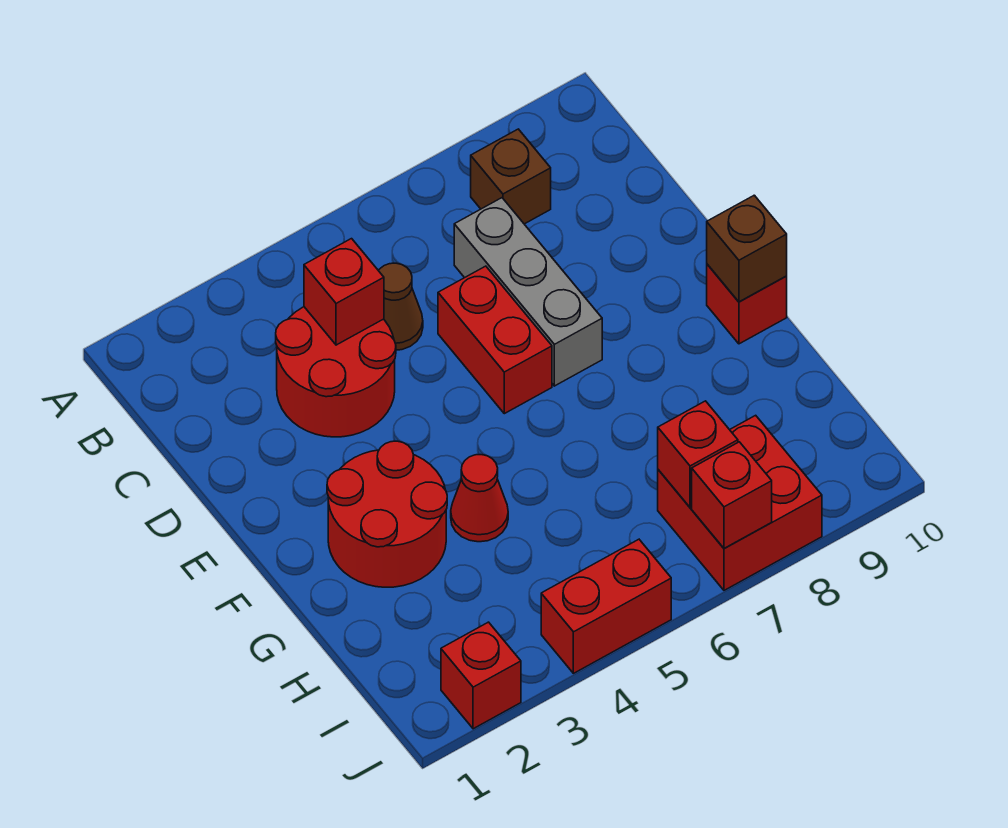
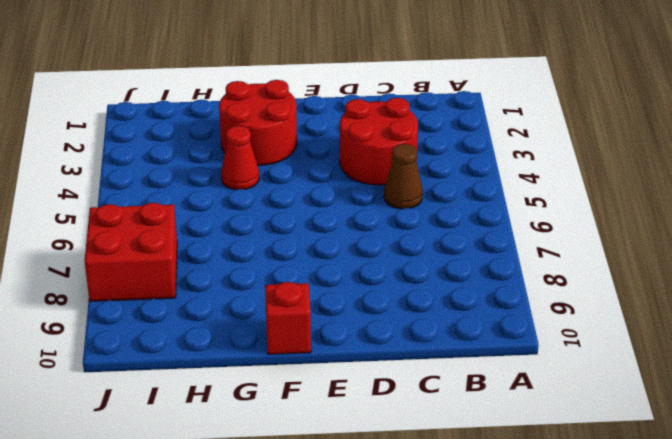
none -> brown 1x1 brick [471,129,551,224]
none -> grey 1x3 brick [454,198,602,386]
none -> red 1x2 brick [438,266,552,414]

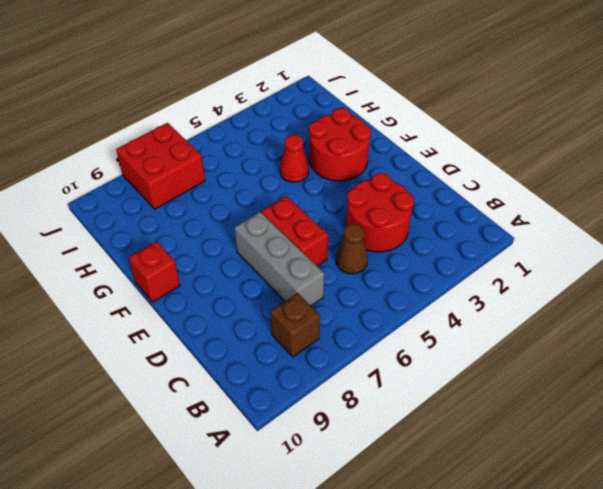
none -> red 1x1 brick [441,622,521,729]
none -> red 1x2 brick [541,539,671,673]
none -> red 1x1 brick [304,239,384,345]

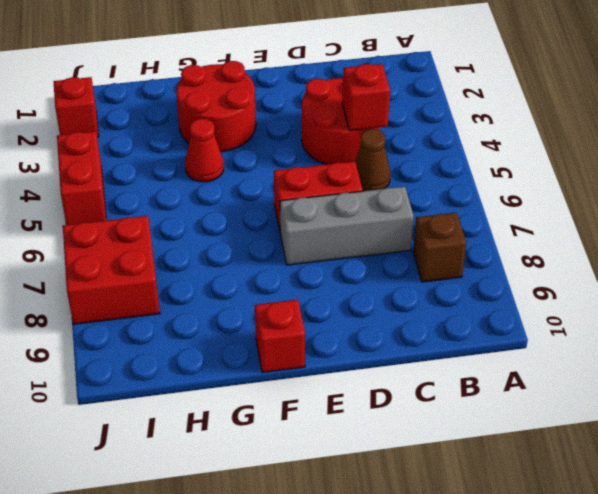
none -> brown 1x1 brick [707,195,787,302]
none -> red 1x1 brick [658,401,738,508]
none -> red 1x1 brick [692,442,772,549]

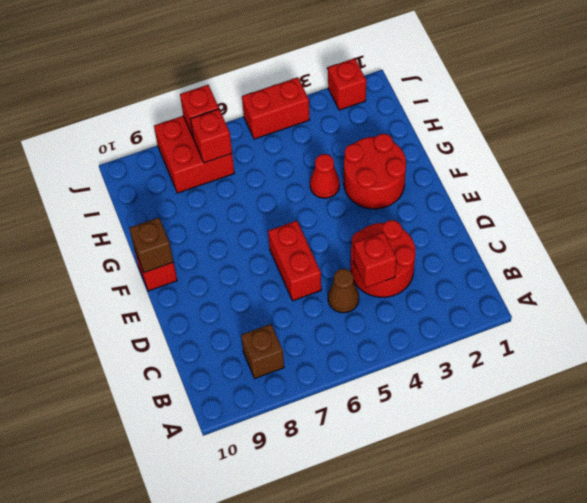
none -> grey 1x3 brick [454,198,602,386]

